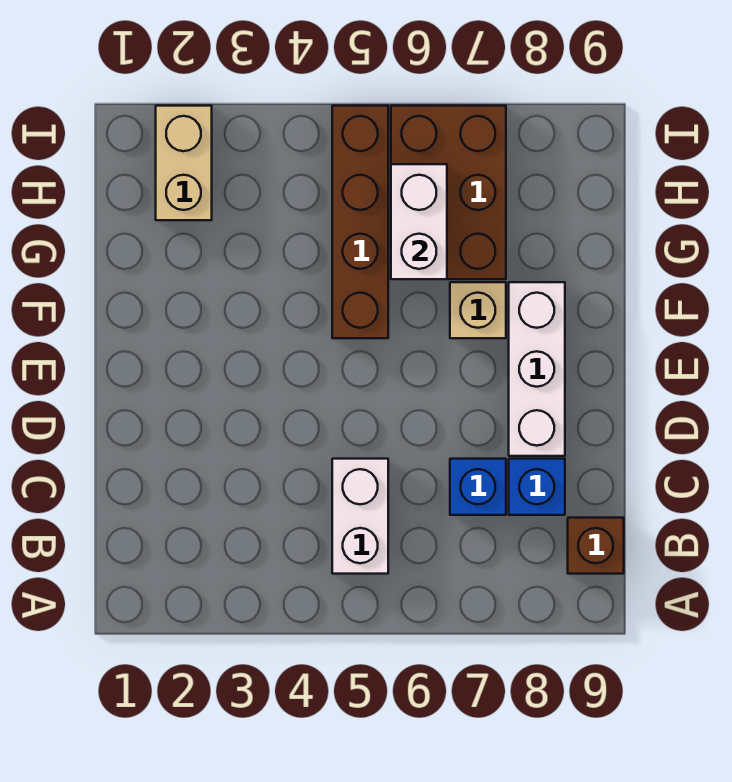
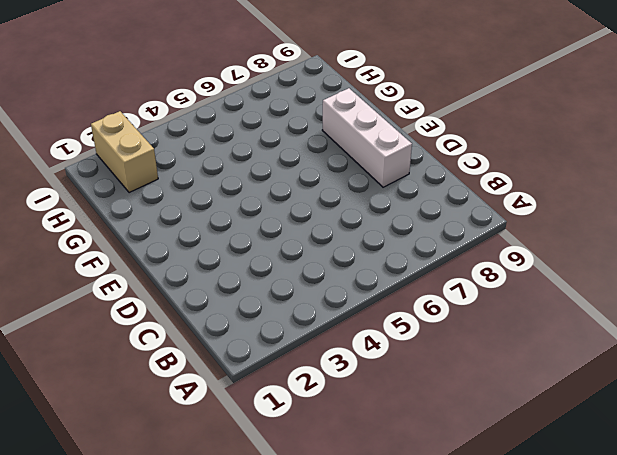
none -> white 1x2 brick [332,459,388,574]
none -> brown 1x1 brick [568,518,624,574]

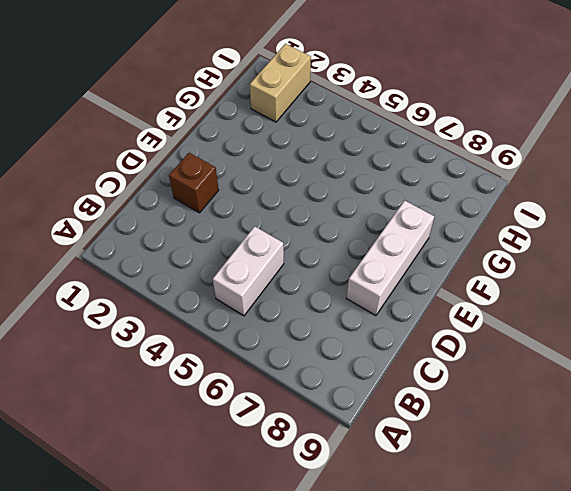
brown 1x1 brick [169,153,219,213] -> brown 1x1 brick moved to [568,518,624,574]
none -> blue 1x1 brick [450,459,506,515]
none -> blue 1x1 brick [509,459,565,515]

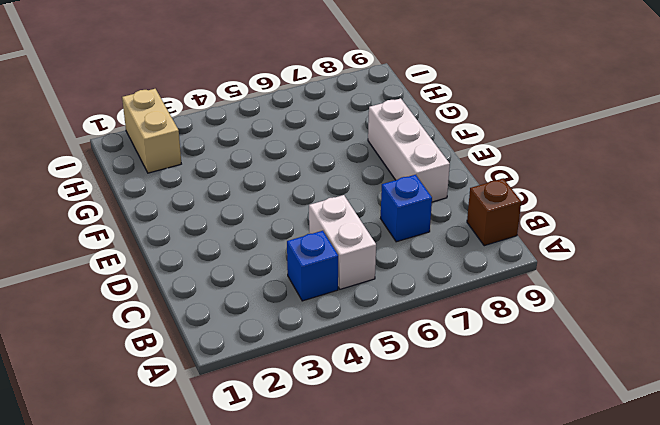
blue 1x1 brick [287,231,338,301] -> blue 1x1 brick moved to [509,459,565,515]
none -> brown 1x4 brick [332,106,388,338]
none -> tan 1x1 brick [450,282,506,338]

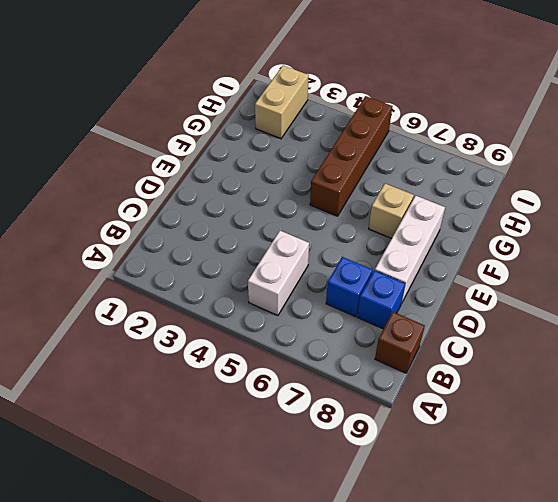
none -> brown 2x3 brick [391,106,506,279]
none -> white 1x2 brick [391,164,447,279]

